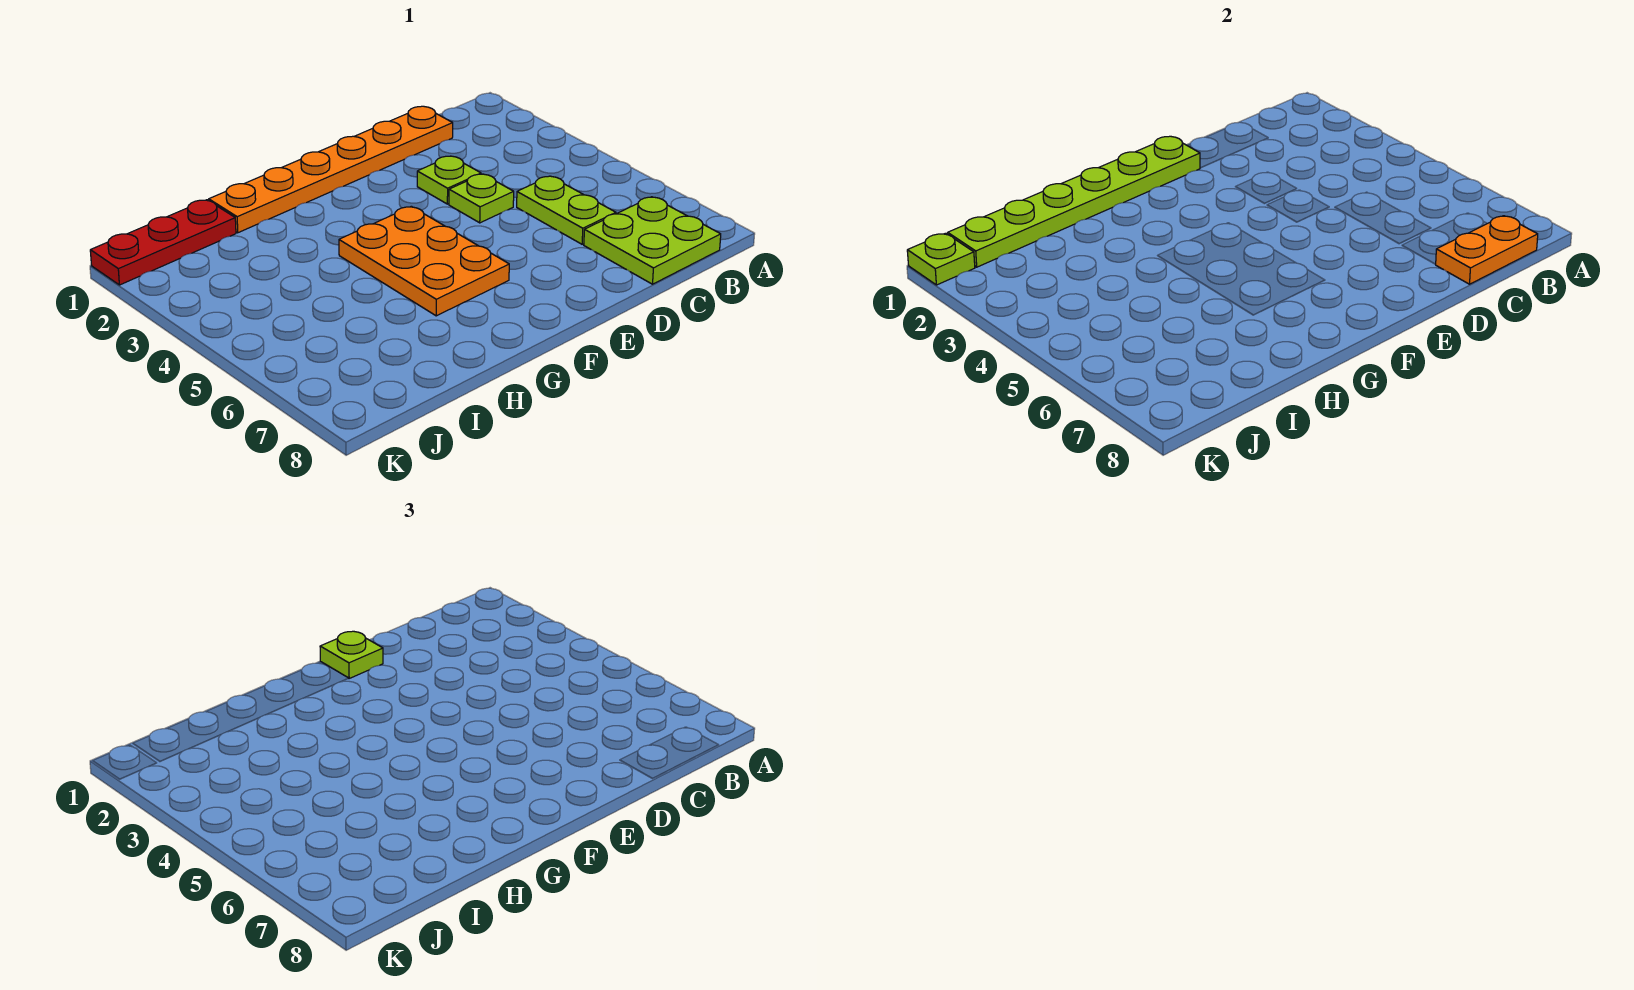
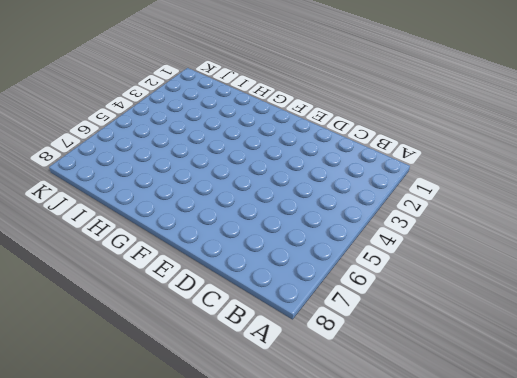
none -> lime 2x2 plate [584,197,721,284]
none -> orange 1x6 plate [209,106,453,233]

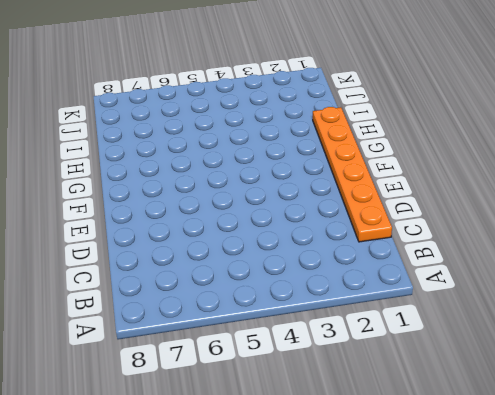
none -> lime 2x2 plate [584,197,721,284]
none -> lime 1x2 plate [517,176,616,244]

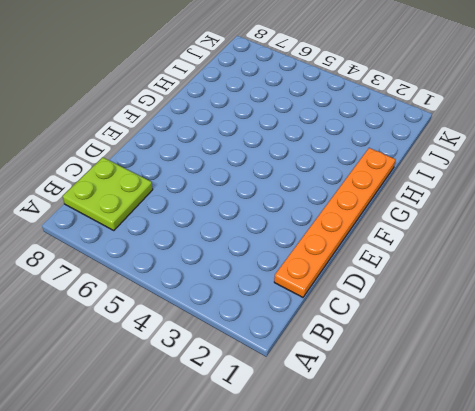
none -> lime 1x2 plate [517,176,616,244]
none -> lime 1x1 plate [417,156,481,204]

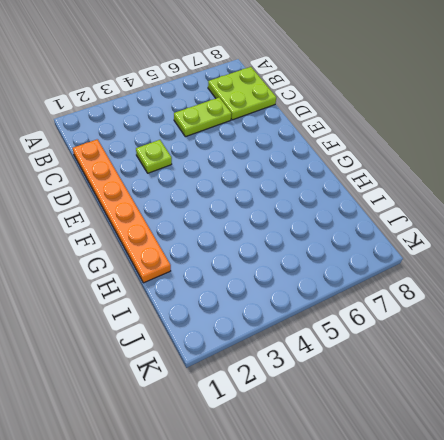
none -> lime 1x1 plate [449,174,514,223]
none -> orange 2x3 plate [339,206,509,316]

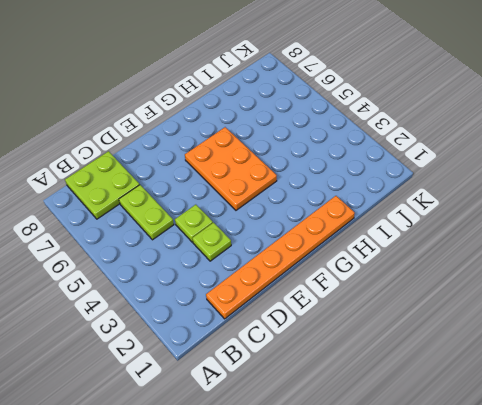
none -> red 1x3 plate [90,200,236,285]
none -> orange 1x2 plate [1436,216,1538,284]

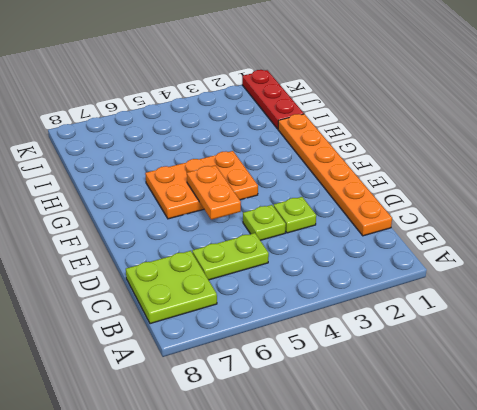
orange 1x2 plate [187,165,241,220] -> orange 1x2 plate moved to [1436,216,1538,284]
none -> lime 1x6 plate [948,136,1200,267]
none -> lime 1x1 plate [907,233,975,285]

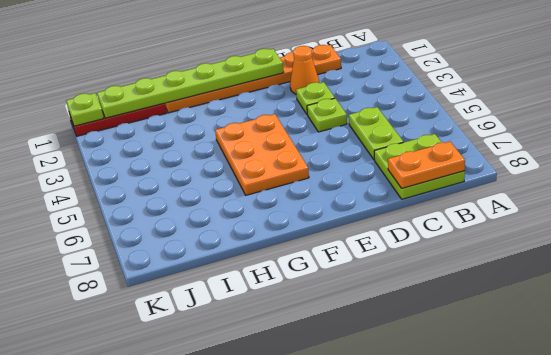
orange 1x1 cone [290,46,319,94] -> none
none -> lime 1x1 plate [320,631,383,678]

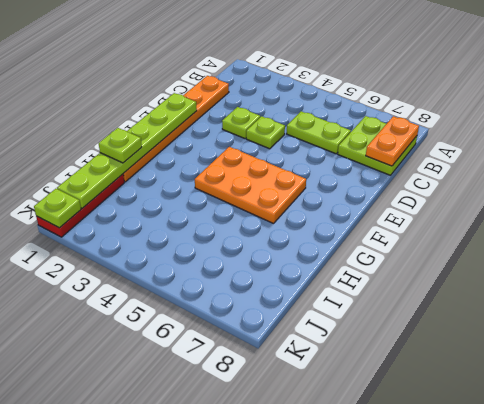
lime 1x1 plate [99,128,142,163] -> lime 1x1 plate moved to [320,631,383,678]

